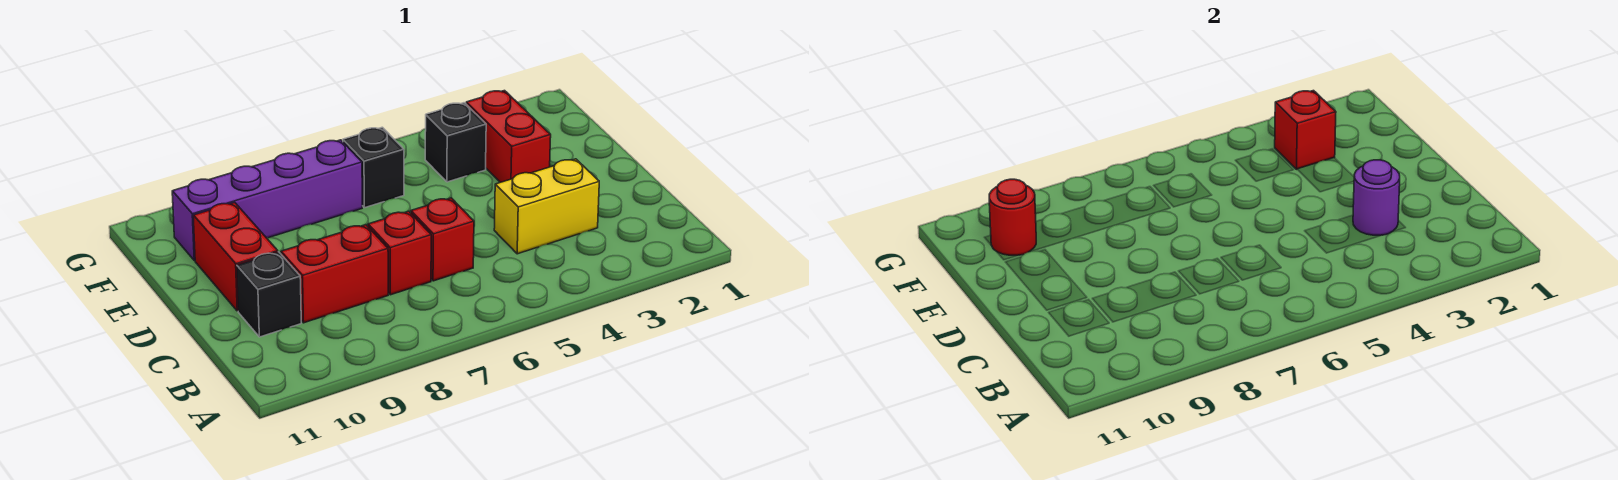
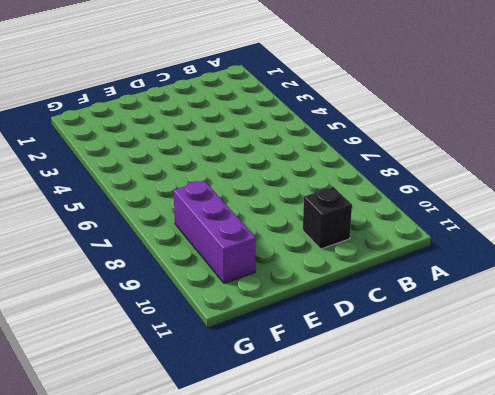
purple 1x3 brick [173,180,256,283] -> purple 1x4 brick [172,140,362,261]
none -> yellow 1x2 brick [494,159,599,254]
none -> red 1x1 brick [411,198,474,281]
none -> red 1x1 brick [368,211,431,295]

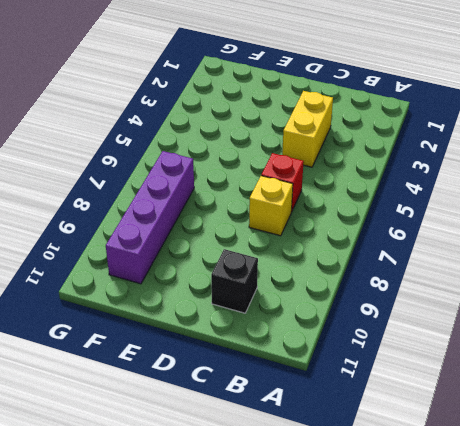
yellow 1x1 brick [249,176,293,236] -> red 1x1 brick [368,211,431,295]
none -> red 1x2 brick [281,225,388,323]
none -> red 1x2 brick [193,202,278,311]
none -> red 1x2 brick [466,91,551,182]

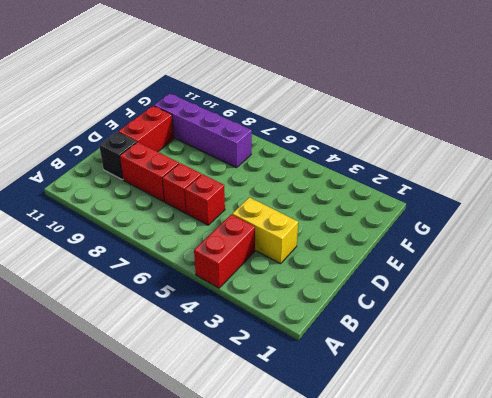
red 1x2 brick [194,214,255,288] -> red 1x2 brick moved to [466,91,551,182]
none -> black 1x1 brick [425,103,486,182]
none -> black 1x1 brick [343,127,404,208]
none -> purple 1x1 round brick [1353,160,1400,235]

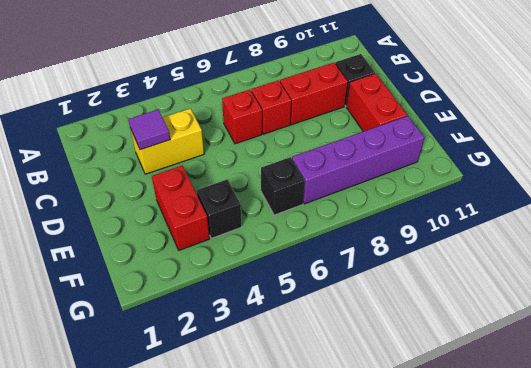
purple 1x1 tile [128,110,170,150] -> purple 1x1 round brick [1353,160,1400,235]
none -> red 1x1 brick [1275,91,1336,169]
none -> red 1x1 round brick [989,179,1036,255]

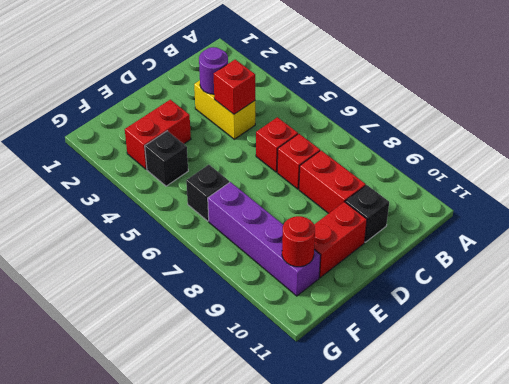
red 1x1 brick [214,60,255,114] -> red 1x1 brick moved to [1275,91,1336,169]

